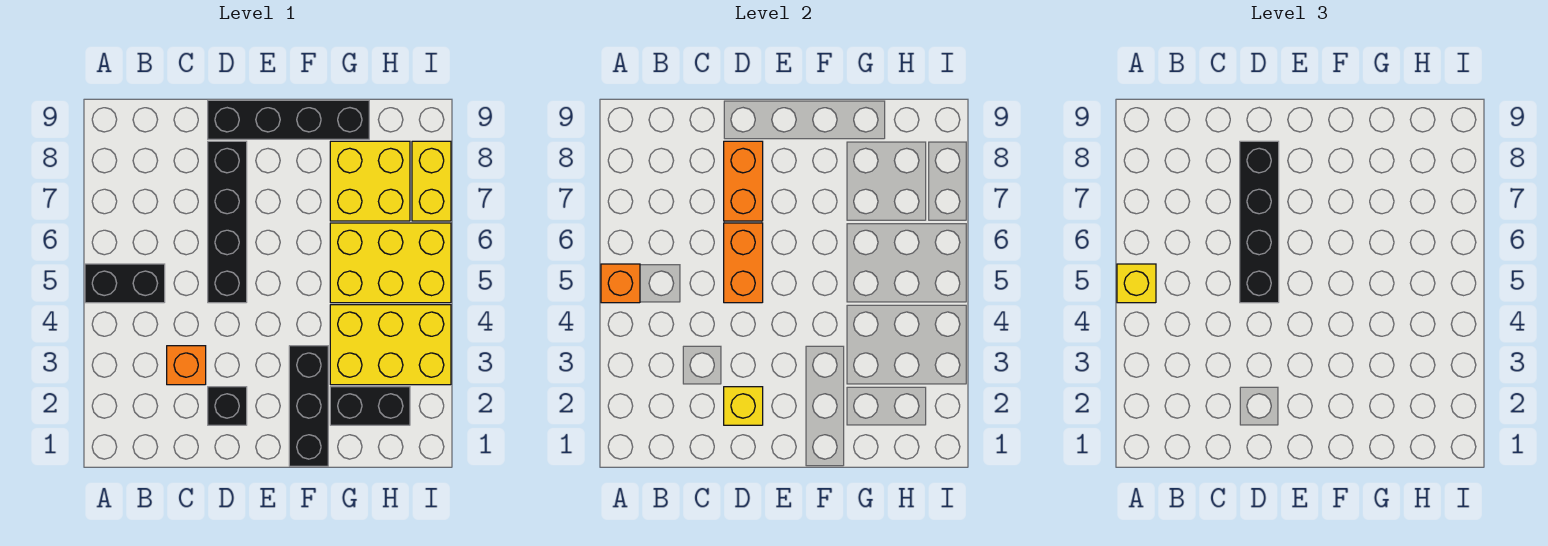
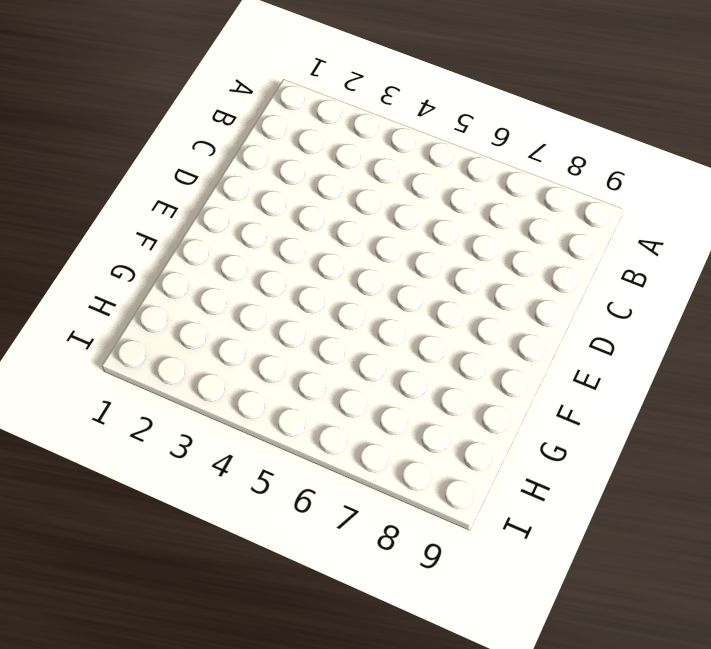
none -> black 1x2 brick [85,264,165,303]
none -> orange 1x1 brick [167,346,206,385]
none -> black 1x1 brick [208,387,247,425]

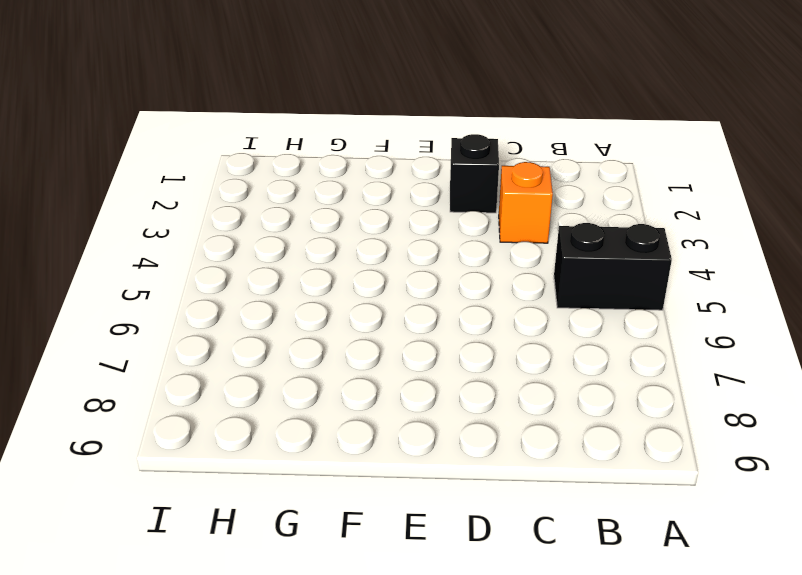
none -> black 1x4 brick [208,141,247,303]
none -> black 1x4 brick [208,100,369,139]
none -> black 1x3 brick [289,346,328,466]

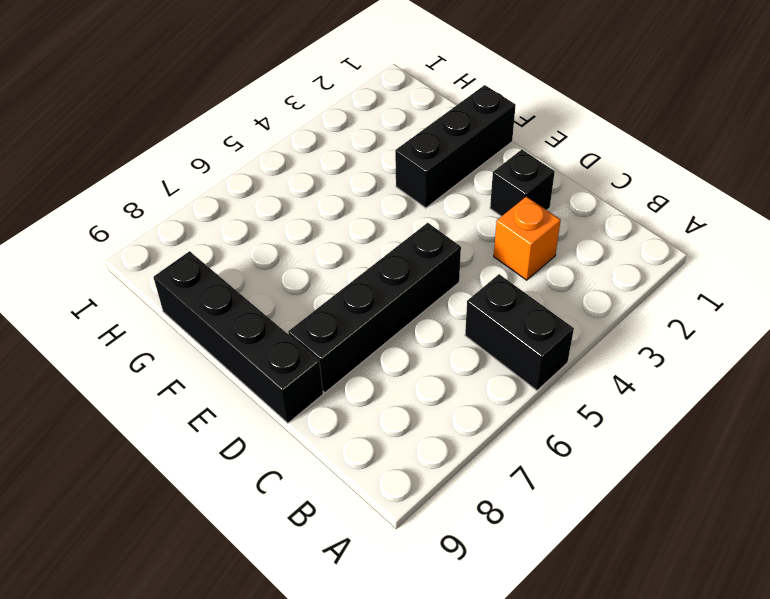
none -> black 1x2 brick [330,387,410,425]
none -> yellow 2x3 brick [330,305,451,385]
none -> yellow 2x3 brick [330,223,451,303]

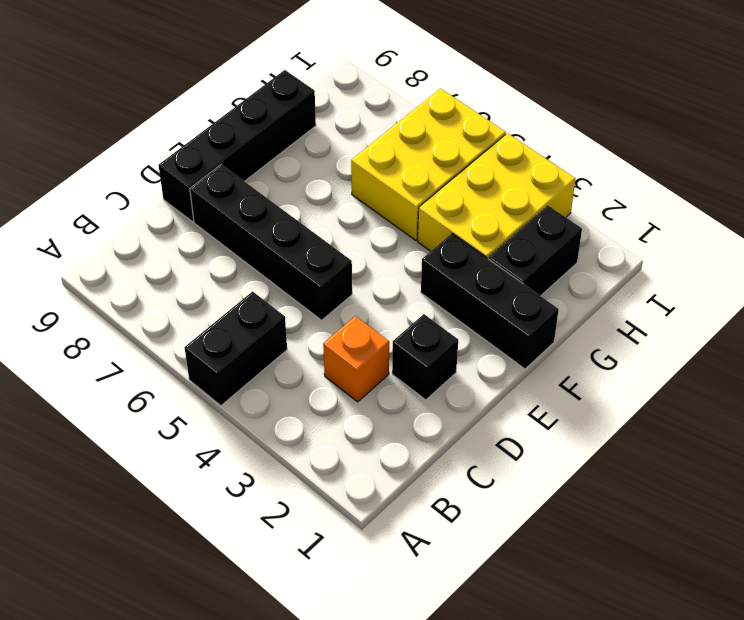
none -> yellow 2x2 brick [330,141,410,221]
none -> yellow 1x2 brick [412,141,451,221]
none -> orange 1x1 brick [601,264,640,303]

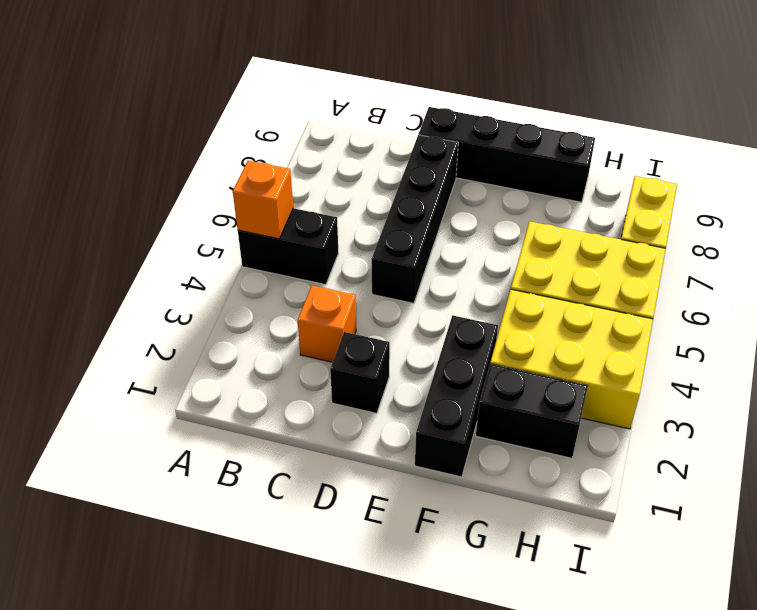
none -> yellow 2x2 brick [330,141,410,221]
none -> yellow 1x1 brick [724,387,763,425]
none -> orange 1x2 brick [724,223,763,303]

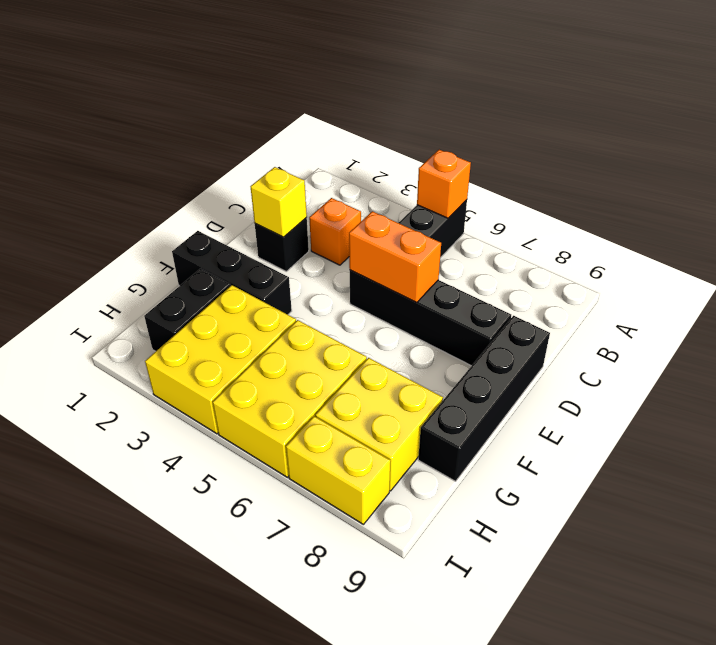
none -> orange 1x2 brick [724,141,763,221]
none -> yellow 1x1 brick [1117,264,1156,303]
none -> black 1x4 brick [1240,141,1279,303]

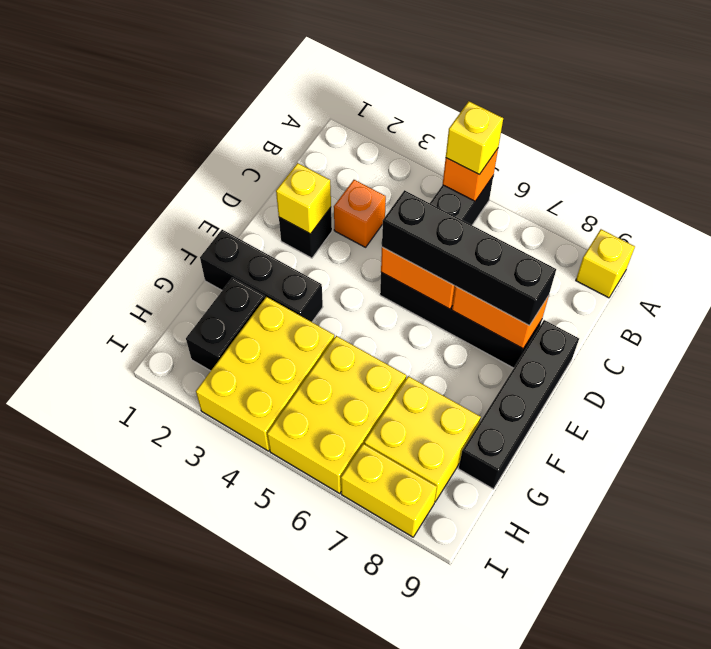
yellow 1x1 brick [576,229,635,298] -> none

